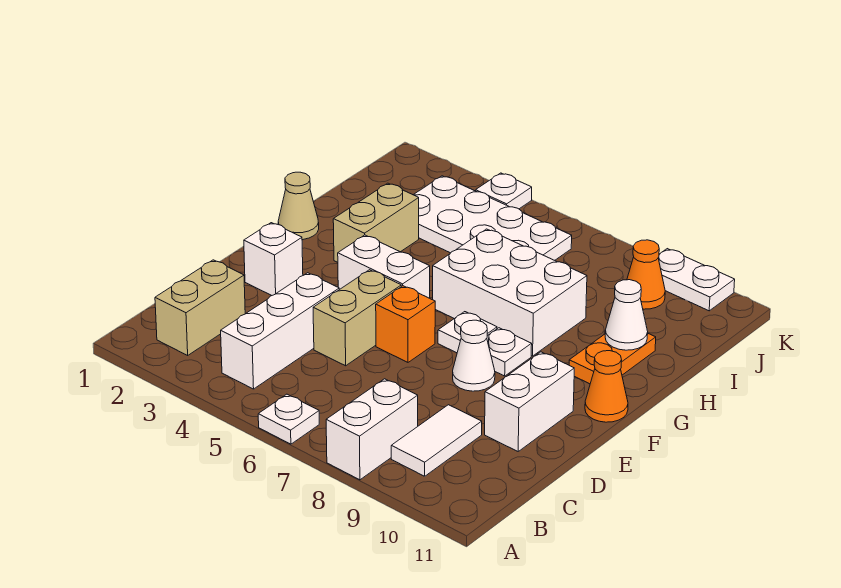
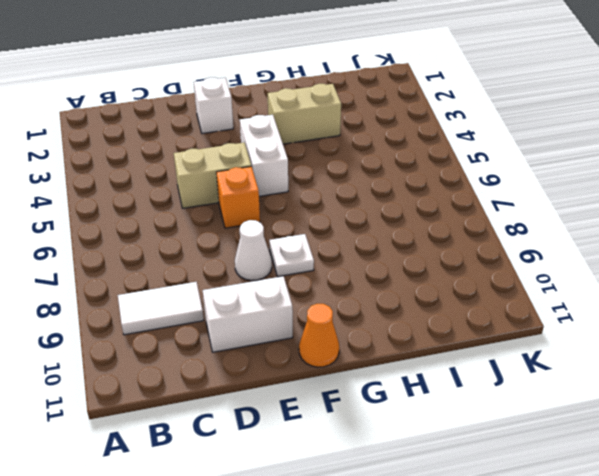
none -> white 1x1 plate [258,394,319,444]
none -> white 1x2 brick [326,379,418,480]
none -> tan 1x2 brick [155,260,245,355]

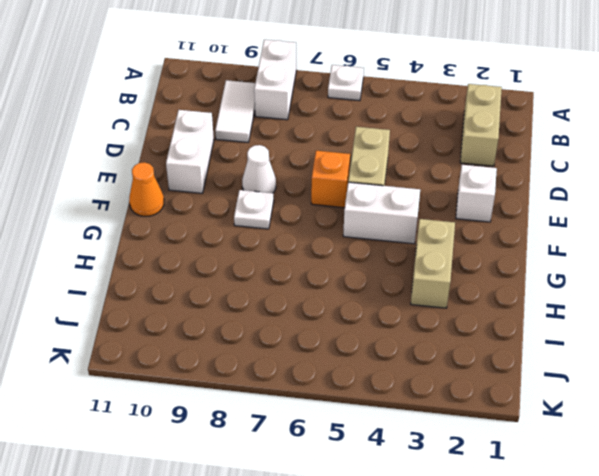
none -> white 1x3 brick [221,273,339,389]
none -> white 1x1 plate [438,312,497,353]
none -> tan 1x1 cone [278,172,319,240]

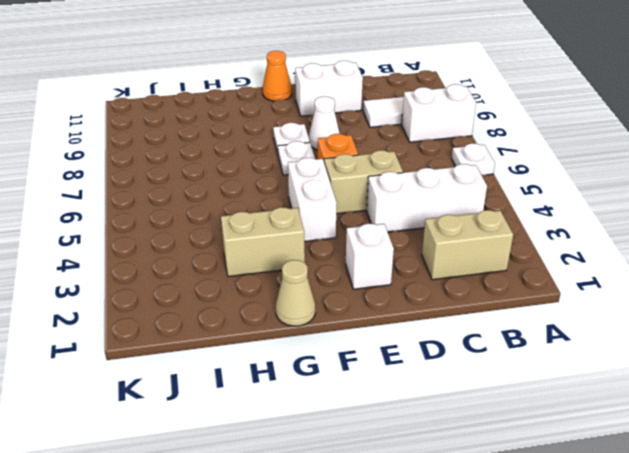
none -> white 2x3 brick [433,229,587,356]
none -> orange 1x2 plate [569,334,656,384]
none -> white 2x4 plate [414,176,572,260]

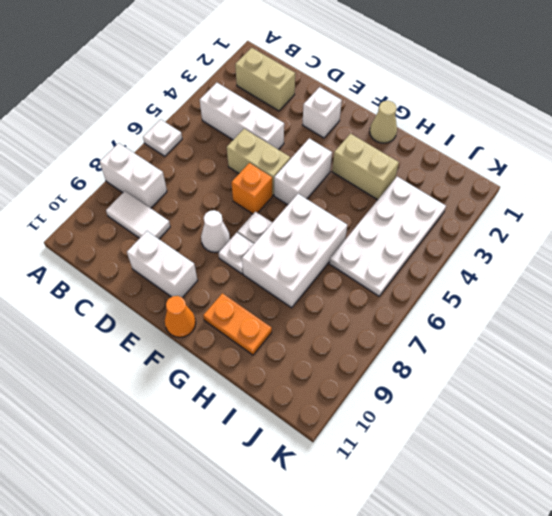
none -> orange 1x1 cone [627,240,665,309]
none -> white 1x1 plate [476,173,532,209]
none -> white 1x2 plate [658,249,735,311]

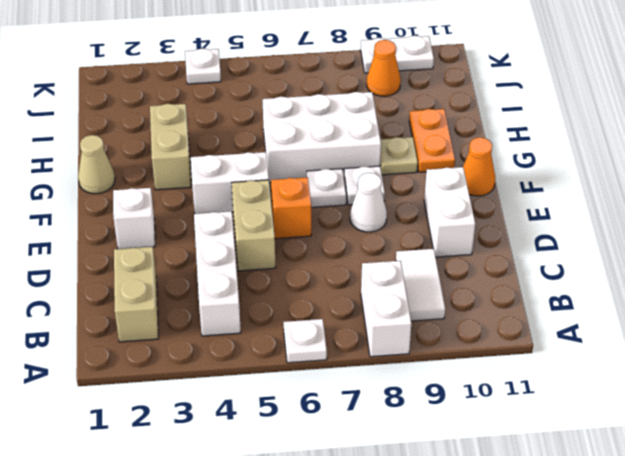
tan 1x1 plate [380,137,418,175] -> none
none -> white 2x4 plate [414,176,572,260]
none -> white 1x1 cone [605,280,648,350]

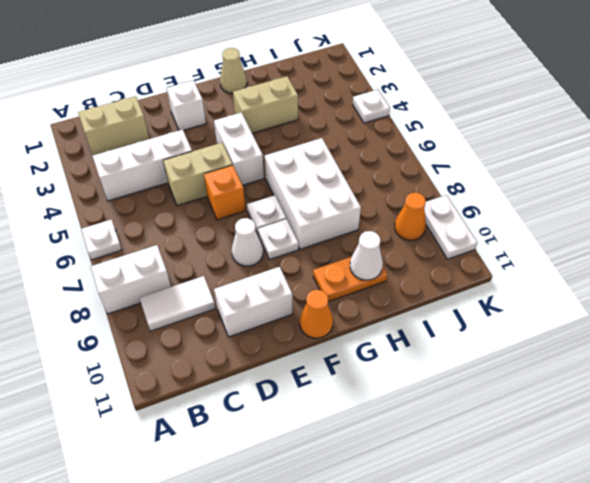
none -> white 2x4 plate [414,176,572,260]

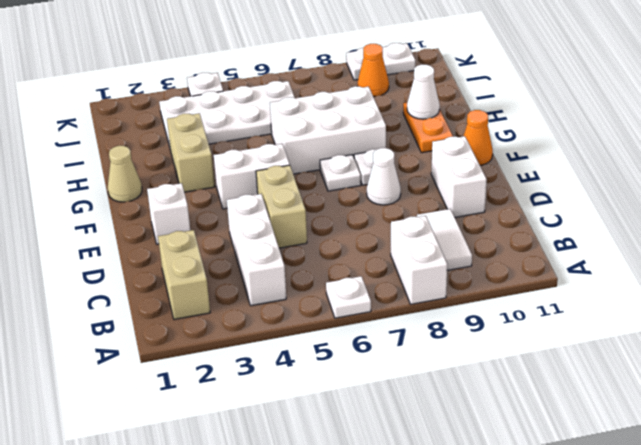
none -> orange 1x1 brick [376,286,435,362]

